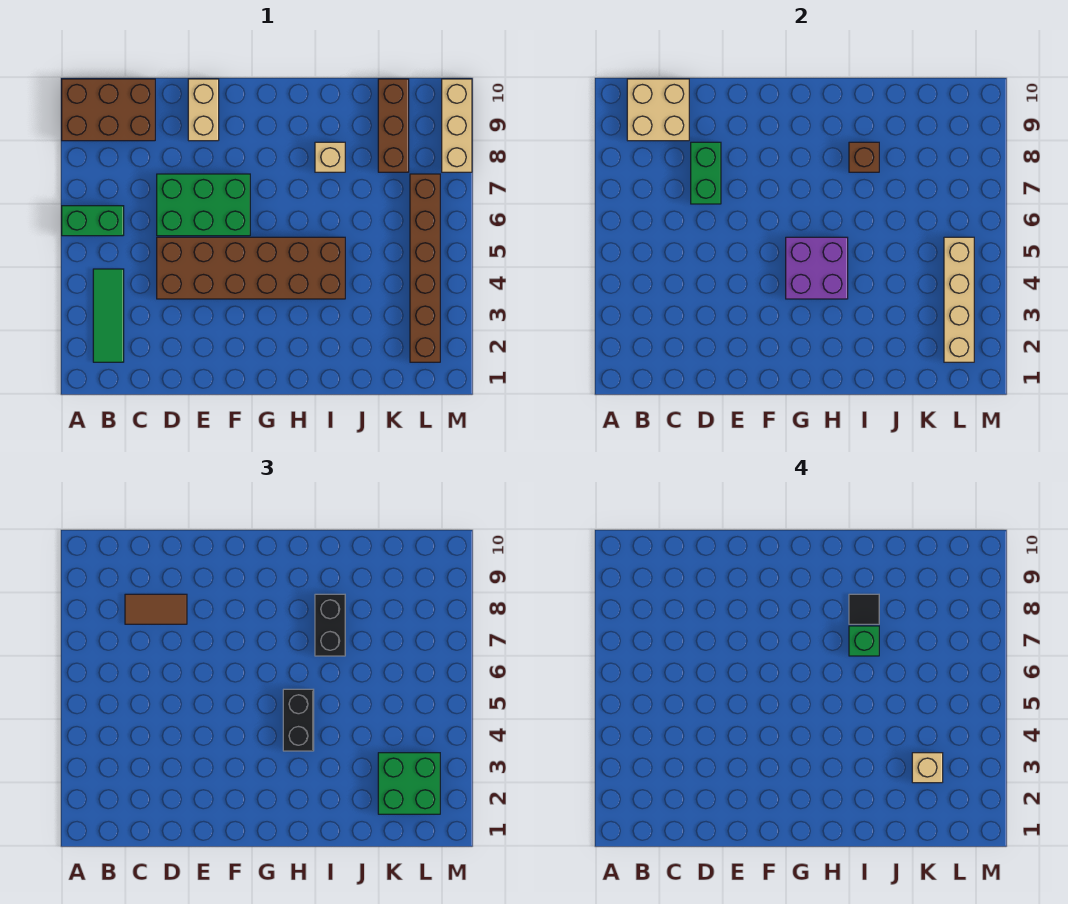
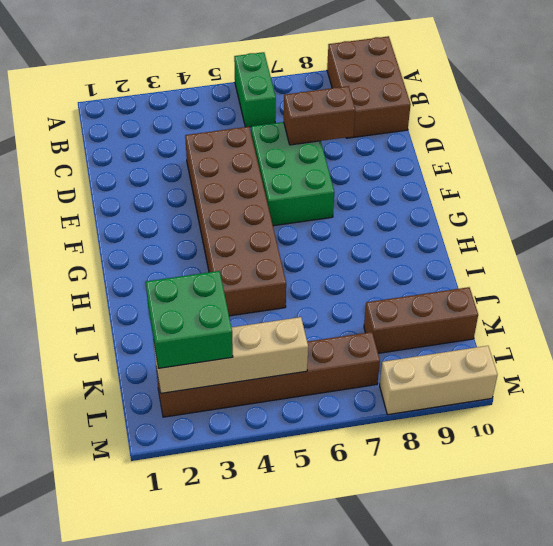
brown 1x2 brick [284,86,355,145] -> green 1x2 brick [691,142,721,204]
none -> green 1x3 tile [93,269,124,362]
none -> tan 1x2 brick [188,79,219,141]
none -> tan 1x1 brick [315,142,345,172]

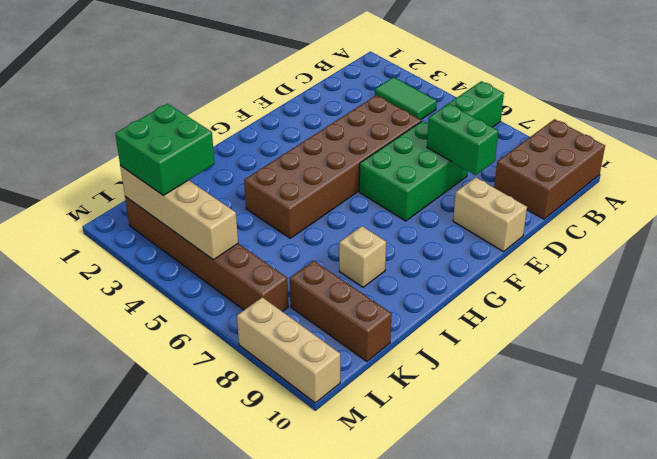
green 1x2 tile [375,77,437,120] -> green 1x3 tile [93,269,124,362]
none -> tan 2x2 brick [627,79,689,141]
none -> purple 2x2 brick [786,237,848,299]
none -> brown 1x1 brick [849,142,879,172]

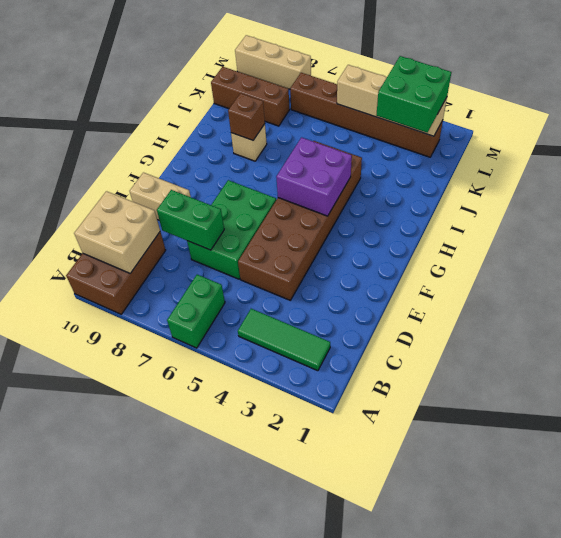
none -> brown 1x2 tile [125,594,187,624]
none -> black 1x2 brick [283,689,314,751]
none -> black 1x2 brick [315,594,345,656]

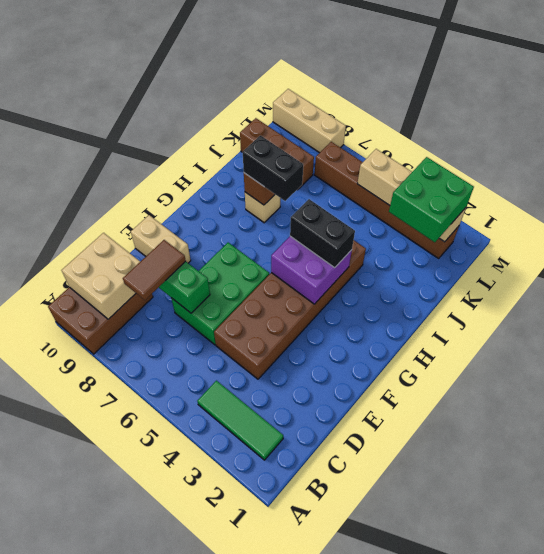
none -> green 1x2 brick [62,206,124,236]
none -> green 1x1 brick [849,626,879,656]
none -> black 1x1 tile [849,594,879,624]

